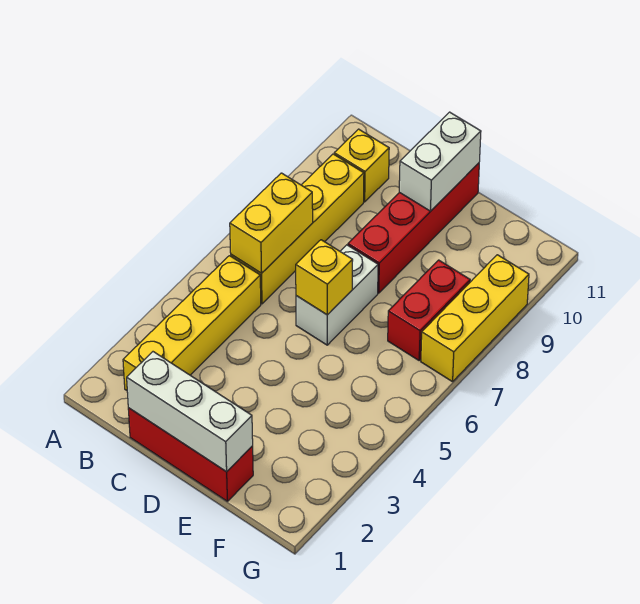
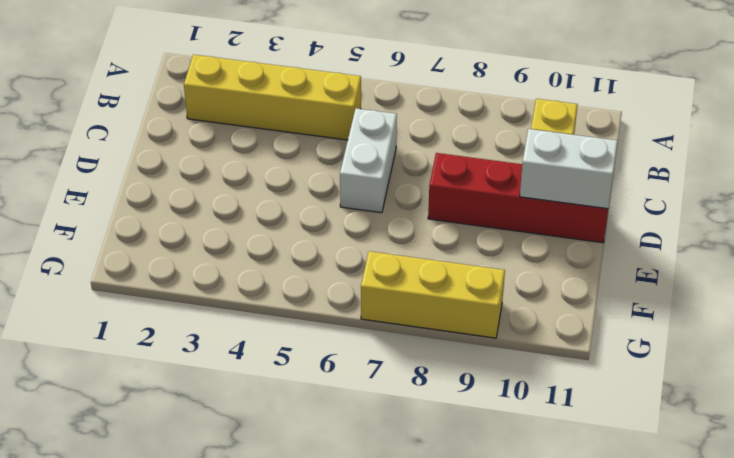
white 1x2 brick [340,108,397,213] -> white 1x2 brick turned to [296,245,378,345]
none -> yellow 1x4 brick [231,154,364,304]
none -> red 1x3 brick [128,408,253,501]
none -> red 1x2 brick [388,260,470,360]

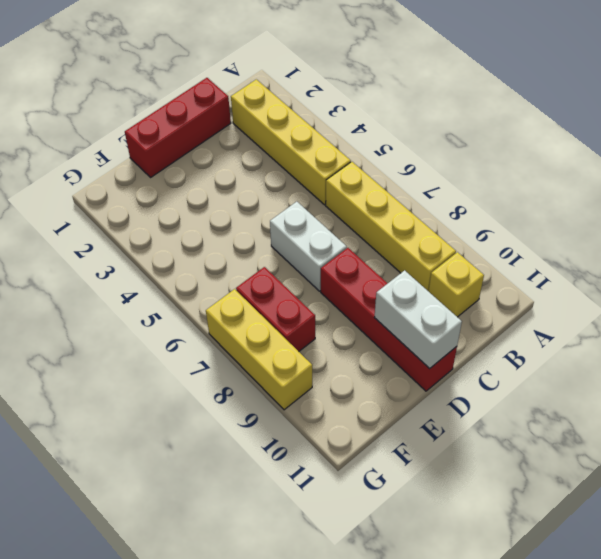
none -> yellow 1x2 brick [230,173,313,273]
none -> white 1x3 brick [127,352,253,472]
none -> yellow 1x1 brick [296,240,353,315]

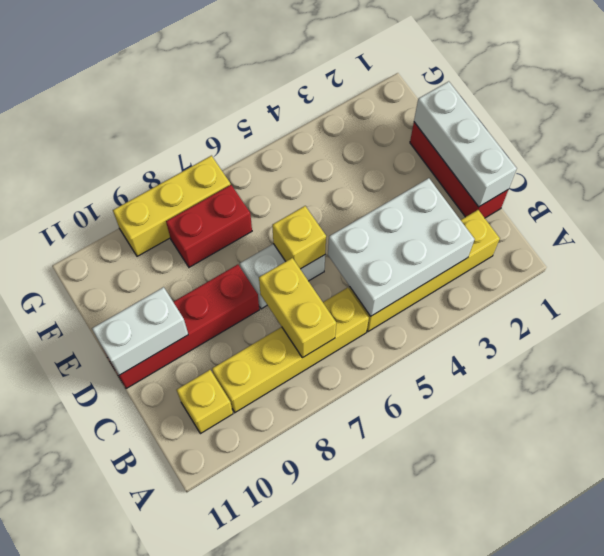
white 2x3 brick [328,178,474,316] -> none
yellow 1x2 brick [259,258,336,358] -> yellow 1x2 brick turned to [230,173,313,273]

